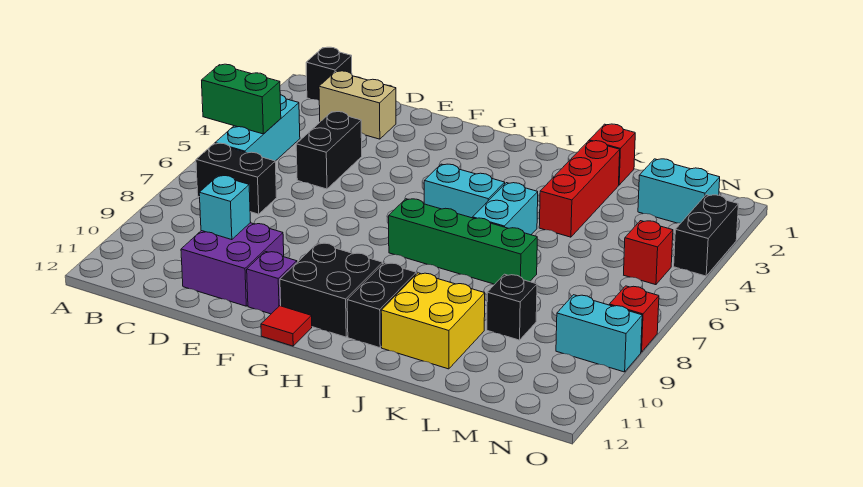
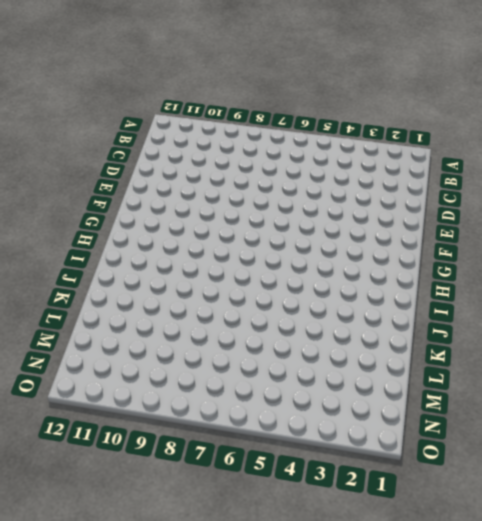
none -> black 1x1 brick [306,47,352,100]
none -> cyan 1x3 brick [215,95,300,161]
none -> black 1x2 brick [196,143,277,214]

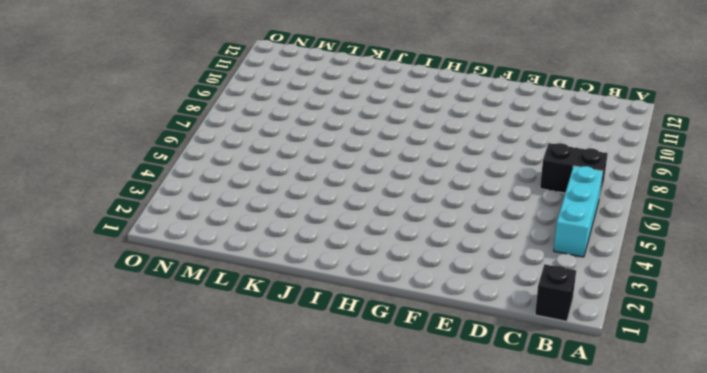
none -> tan 1x2 brick [319,71,396,139]
none -> black 1x2 brick [296,112,362,189]
none -> purple 2x2 brick [181,223,284,306]

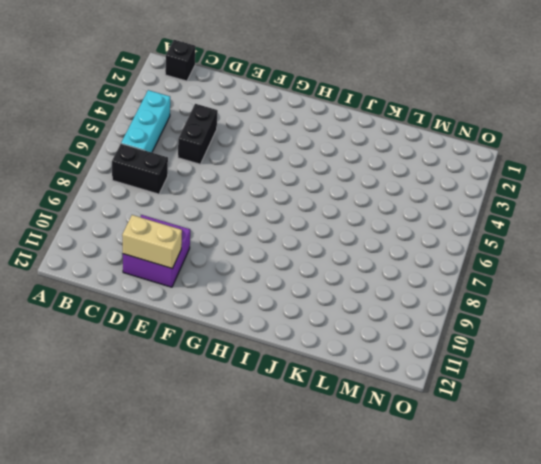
tan 1x2 brick [122,215,182,269] -> tan 1x2 brick moved to [319,71,396,139]
none -> purple 1x1 brick [247,251,297,314]
none -> black 2x2 brick [280,243,383,337]
none -> red 1x1 tile [261,306,312,346]

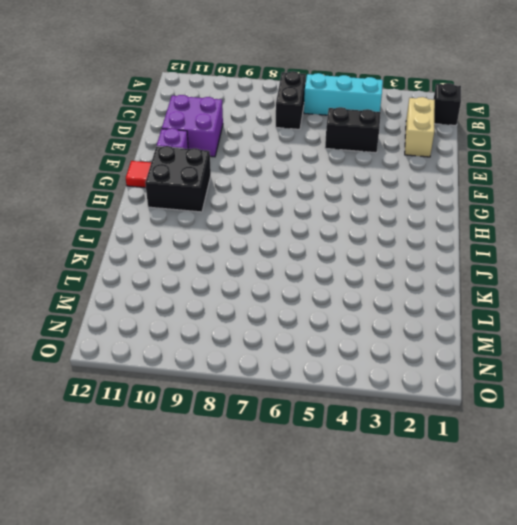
none -> cyan 1x2 brick [424,164,505,218]
none -> green 1x4 brick [389,199,537,284]
none -> black 1x2 brick [347,263,416,348]

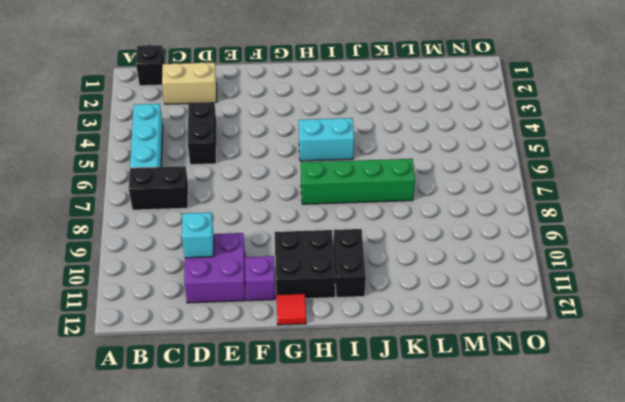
none -> cyan 1x2 brick [473,183,538,235]
none -> yellow 2x2 brick [381,273,485,369]
none -> red 1x1 brick [589,124,635,185]

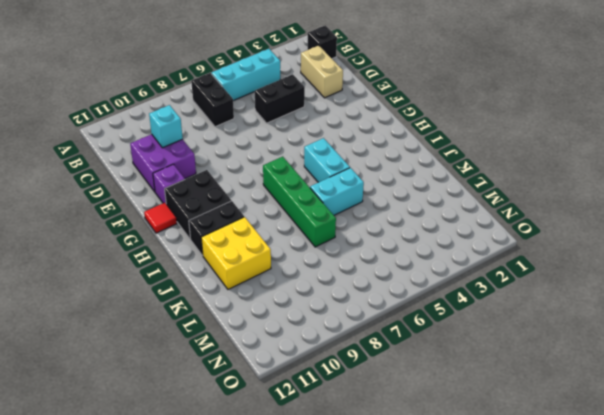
none -> red 1x1 brick [589,124,635,185]
none -> red 1x3 brick [539,141,620,237]
none -> black 1x1 brick [487,274,537,340]

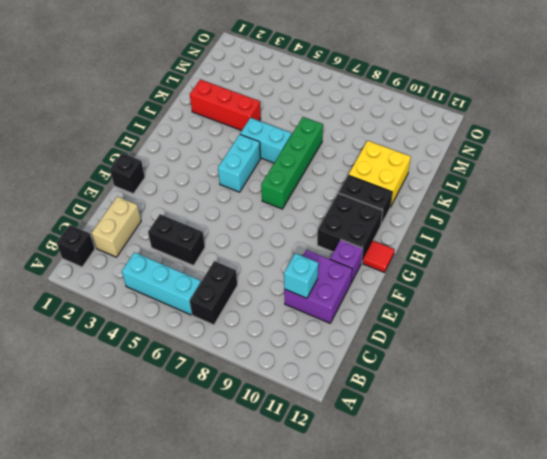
black 1x1 brick [110,153,145,194] -> black 1x1 brick moved to [487,274,537,340]
none -> red 1x1 brick [589,124,635,185]
none -> cyan 1x2 brick [638,159,720,223]
none -> red 1x1 brick [624,221,673,285]

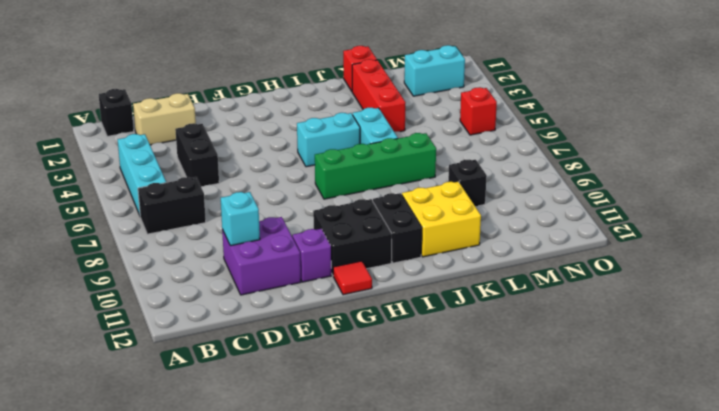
none -> cyan 1x2 brick [556,295,642,372]
none -> black 1x2 brick [674,195,738,276]
none -> red 1x1 brick [609,286,659,352]

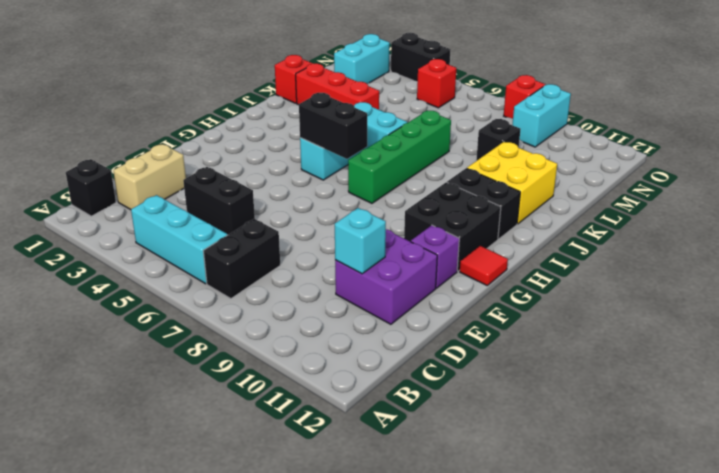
black 1x2 brick [299,93,367,159] -> none
none -> green 1x2 brick [202,64,281,134]

